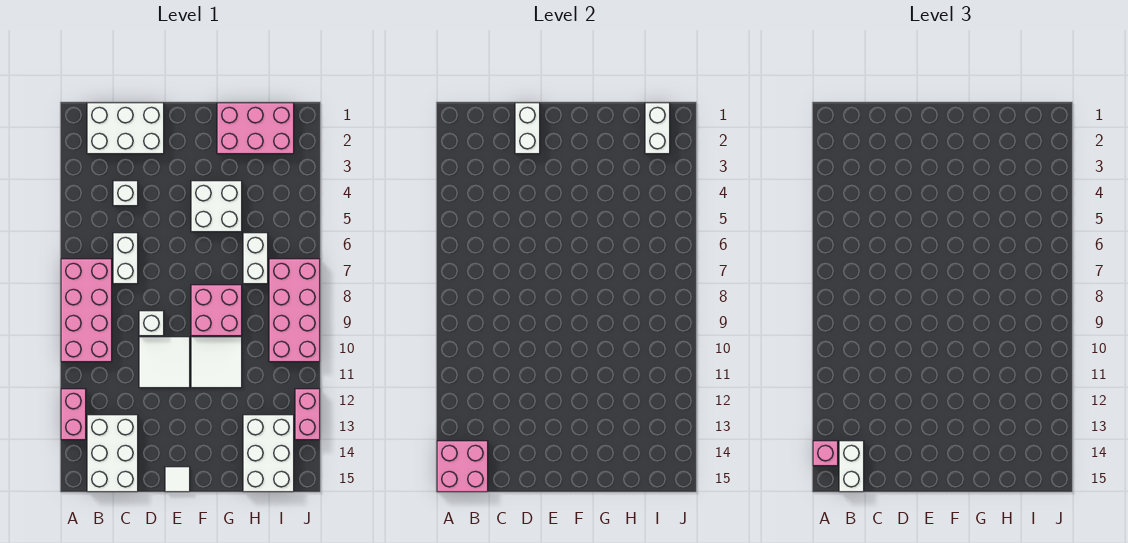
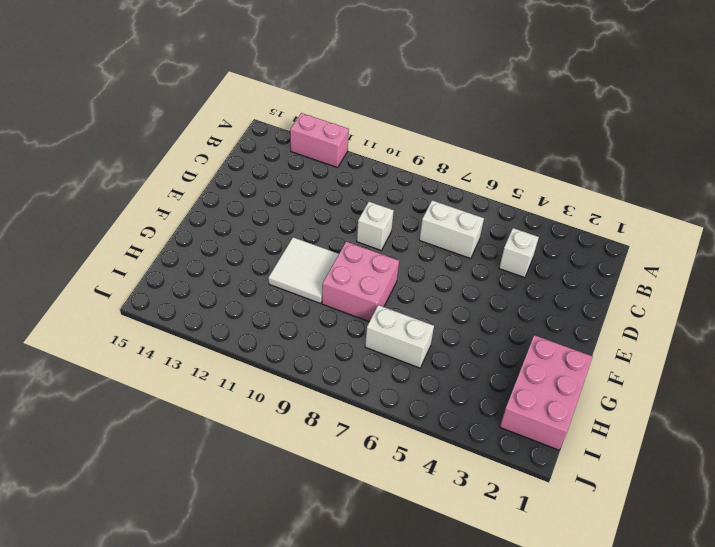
none -> pink 2x4 brick [61,259,112,362]
none -> white 2x3 brick [87,103,164,154]
none -> white 2x3 brick [87,415,138,492]

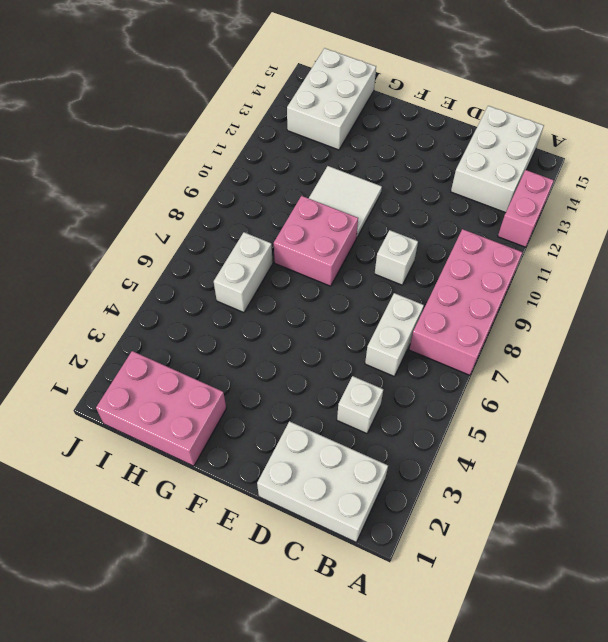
none -> white 2x2 tile [139,337,190,388]
none -> white 1x1 tile [165,467,190,492]
none -> white 2x2 brick [191,181,242,232]

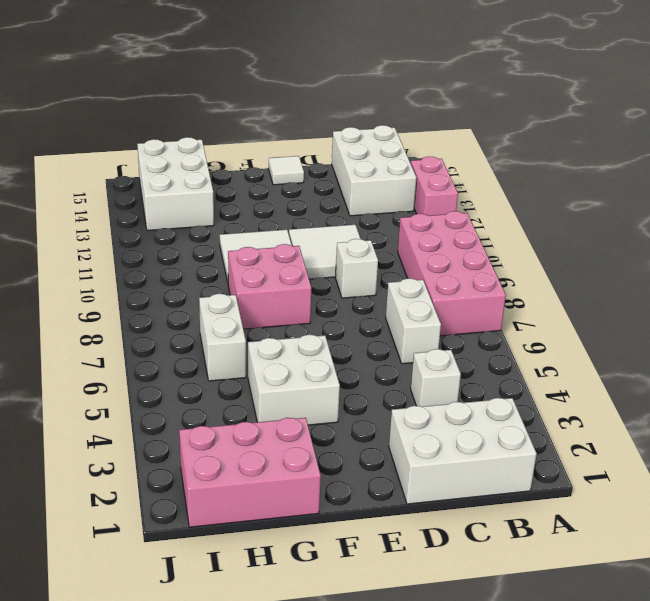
none -> pink 2x4 brick [269,259,320,362]
none -> pink 1x2 brick [295,389,320,440]
none -> pink 2x2 brick [437,441,488,492]

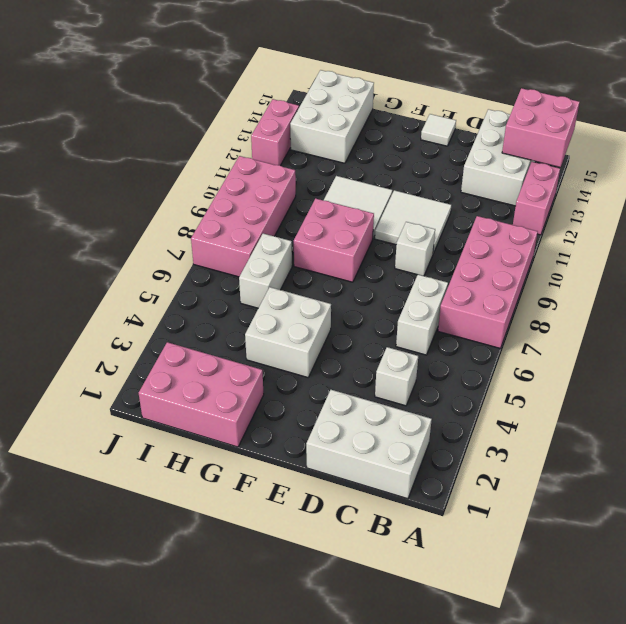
none -> white 1x2 brick [515,103,540,154]
none -> white 1x2 brick [645,103,670,154]
none -> pink 1x1 brick [813,441,838,466]

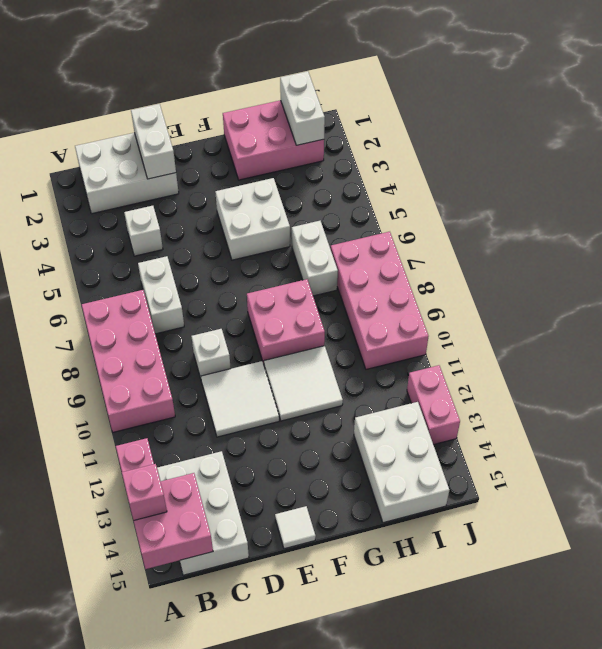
none -> white 1x2 brick [839,441,864,492]

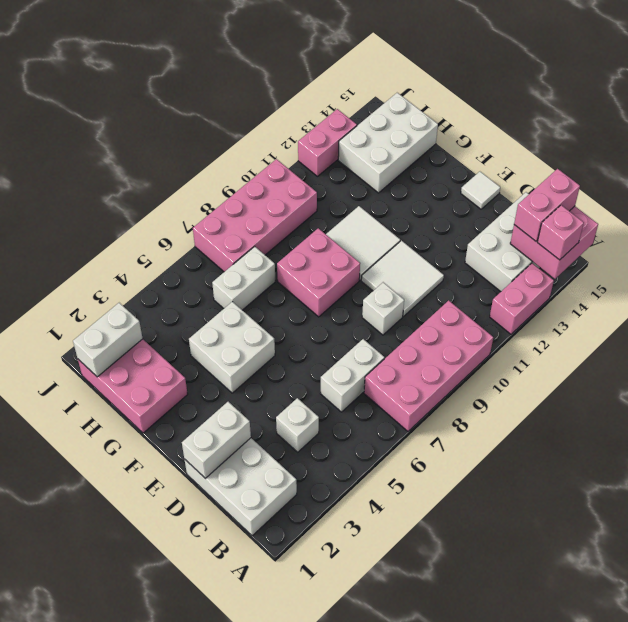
pink 1x2 brick [514,169,580,241] -> white 1x2 brick [839,441,864,492]

